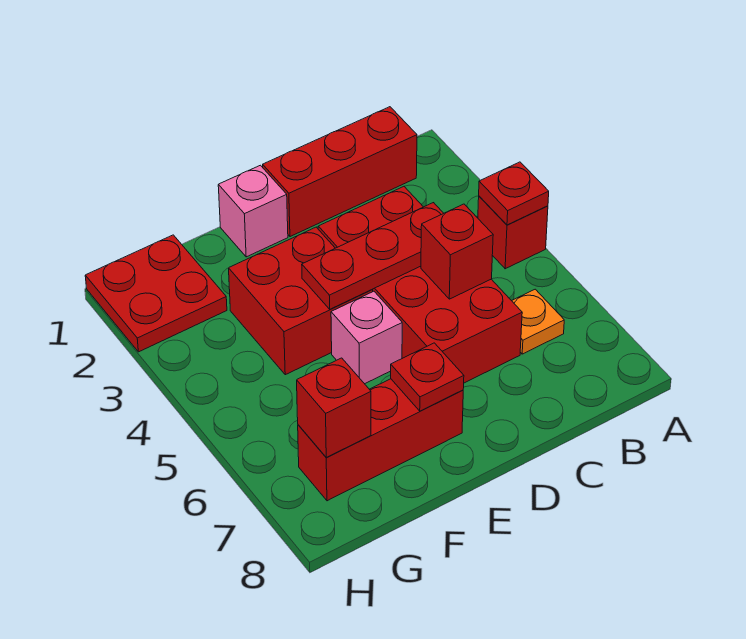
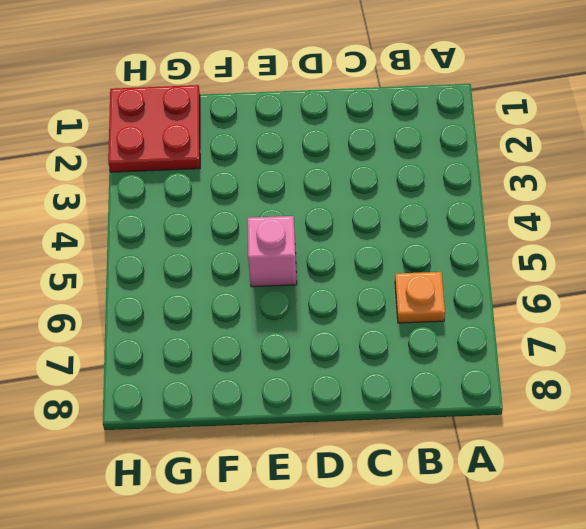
none -> red 1x1 brick [478,196,548,269]
none -> red 1x3 brick [263,107,417,237]
none -> red 2x4 brick [318,187,522,383]

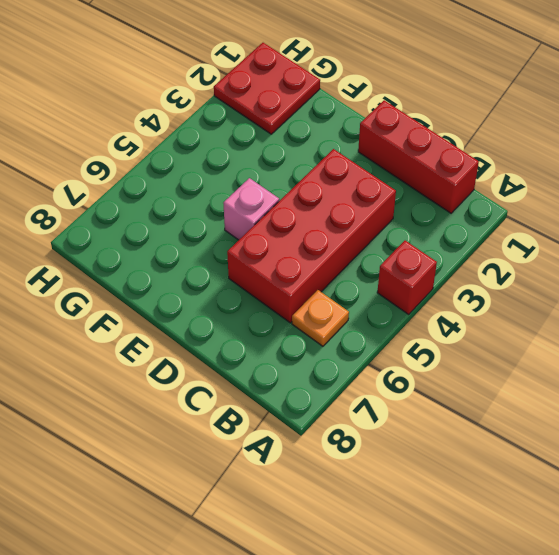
none -> pink 1x1 brick [218,165,288,257]
none -> red 2x2 brick [229,227,373,375]
none -> red 1x3 brick [298,379,463,501]

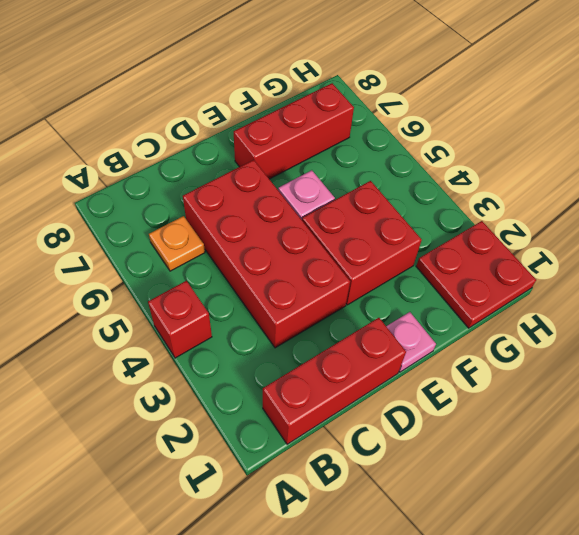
pink 1x1 plate [386,312,436,372] -> pink 1x1 brick [218,165,288,257]
none -> red 1x1 plate [479,162,549,225]
none -> red 1x3 plate [302,203,444,309]
none -> red 1x1 brick [421,204,493,299]

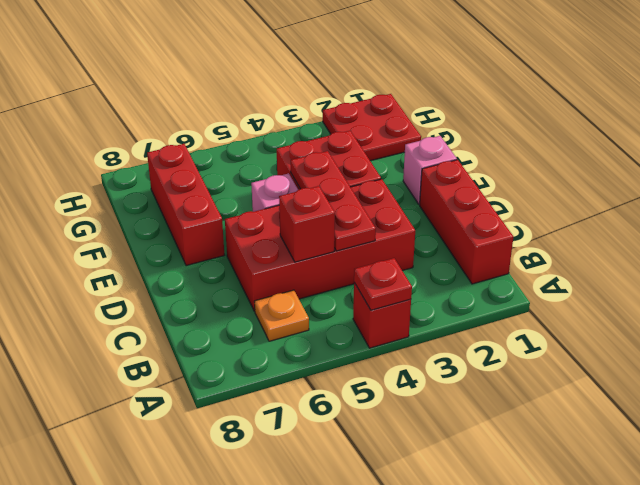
none -> red 1x1 plate [391,343,464,411]
none -> red 1x1 brick [297,358,371,457]

